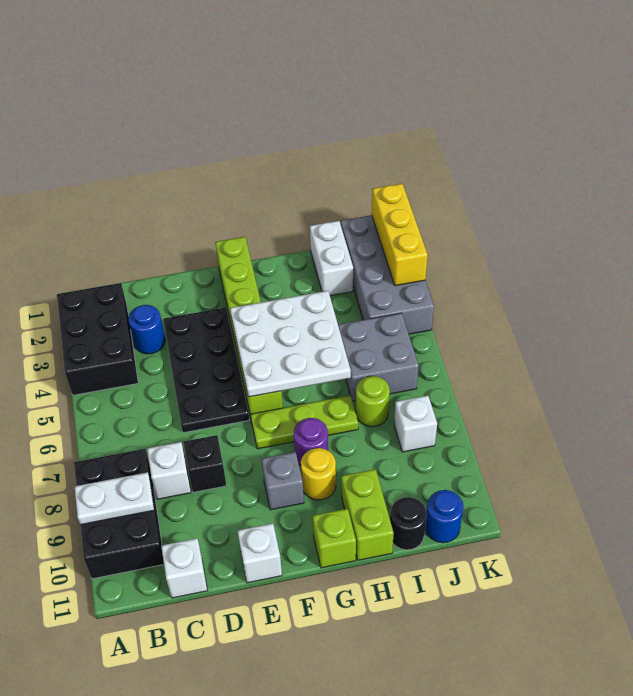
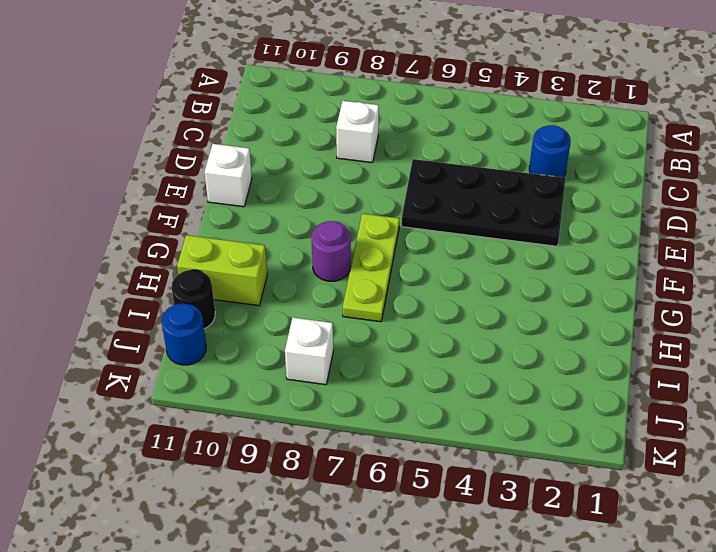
none -> black 2x3 brick [57,283,138,395]
none -> black 2x3 brick [74,449,164,579]
none -> white 1x1 brick [161,538,207,598]

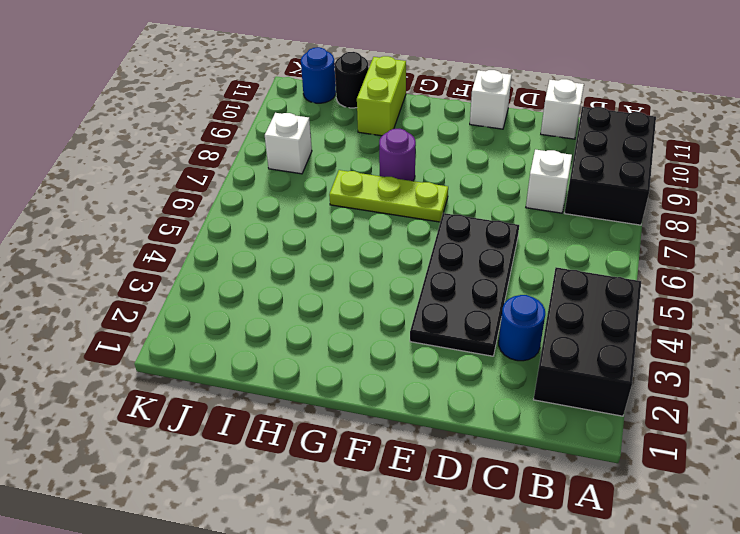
none -> black 1x1 brick [183,435,227,492]
none -> lime 1x6 brick [215,237,283,417]
none -> grey 1x1 brick [262,452,304,510]

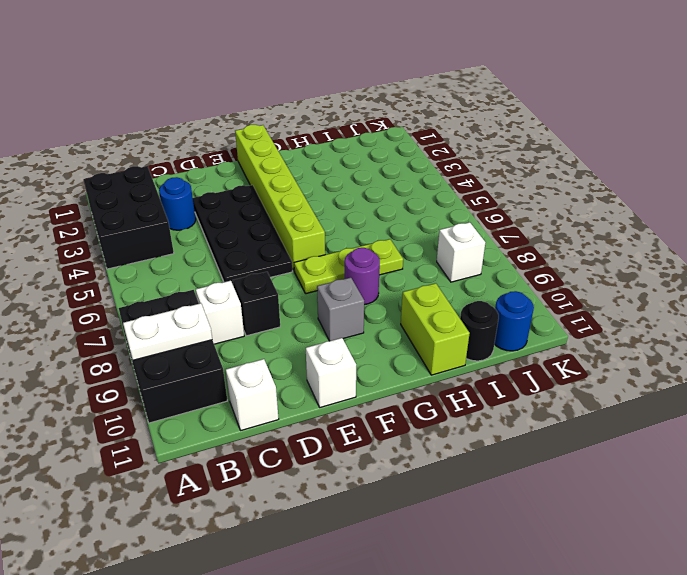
none -> yellow 1x1 round brick [301,448,336,500]
none -> lime 1x1 brick [313,509,356,568]
none -> white 1x2 brick [310,221,353,296]

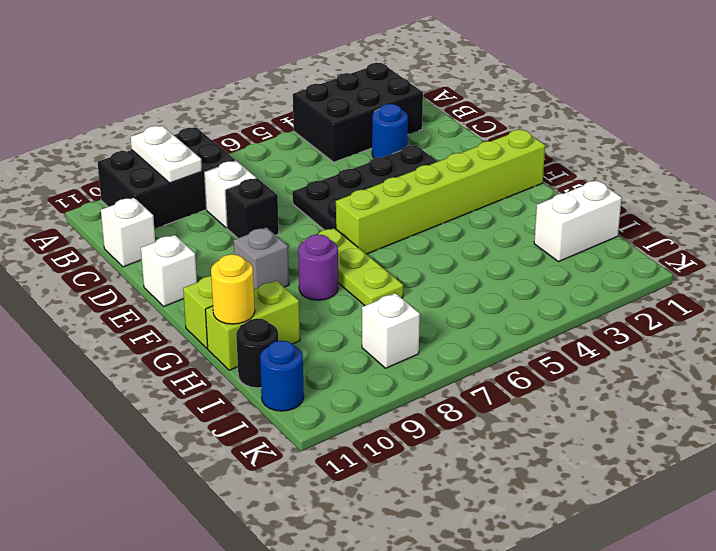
yellow 1x1 round brick [211,254,255,324] -> yellow 1x1 round brick moved to [301,448,336,500]
none -> grey 2x2 brick [338,313,419,401]
none -> lime 1x1 round brick [356,376,390,427]
none -> grey 2x4 brick [341,215,434,334]

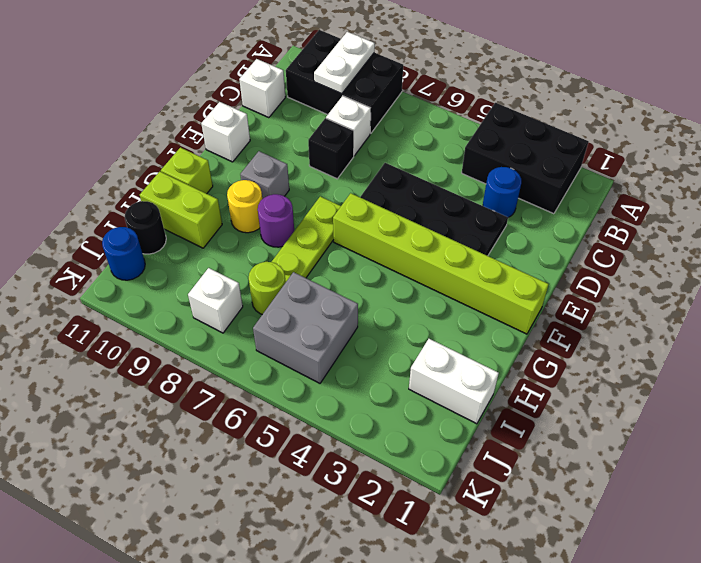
none -> grey 2x4 brick [341,215,434,334]
none -> white 3x3 plate [230,291,351,397]
none -> yellow 1x3 brick [372,184,428,286]

